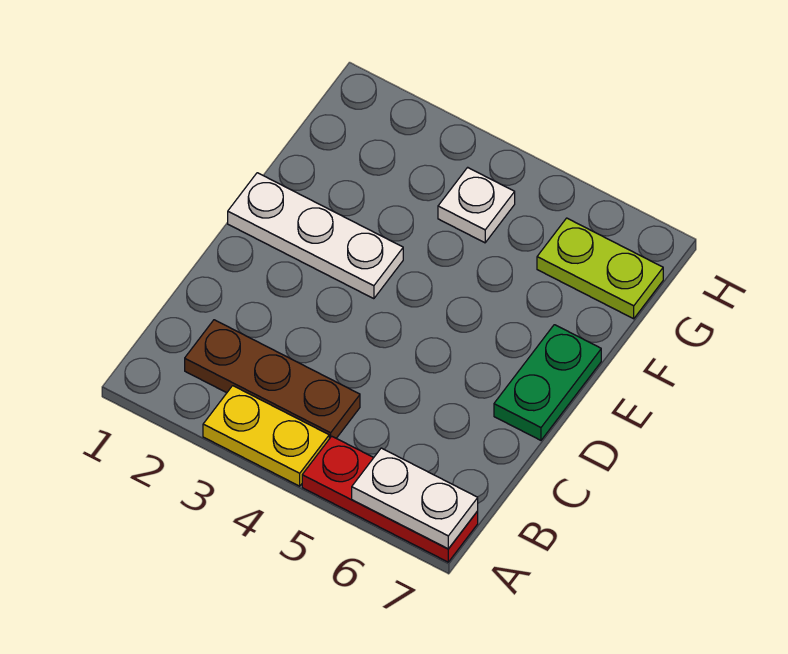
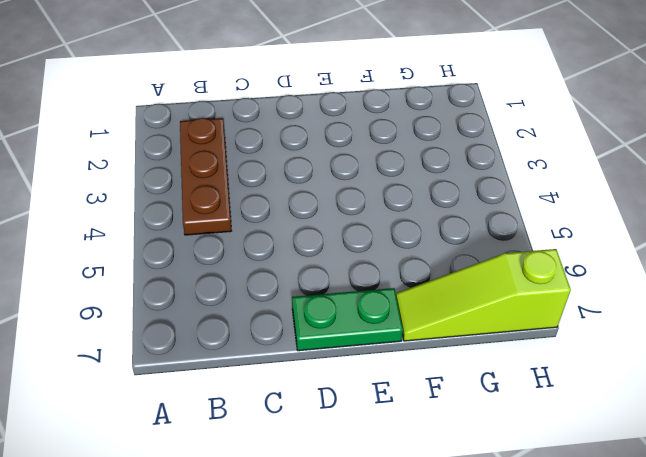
lime 1x3 slope [396,249,571,341] -> lime 1x2 plate [537,218,663,319]
none -> yellow 1x2 plate [203,386,329,486]
none -> red 1x3 plate [302,436,478,562]

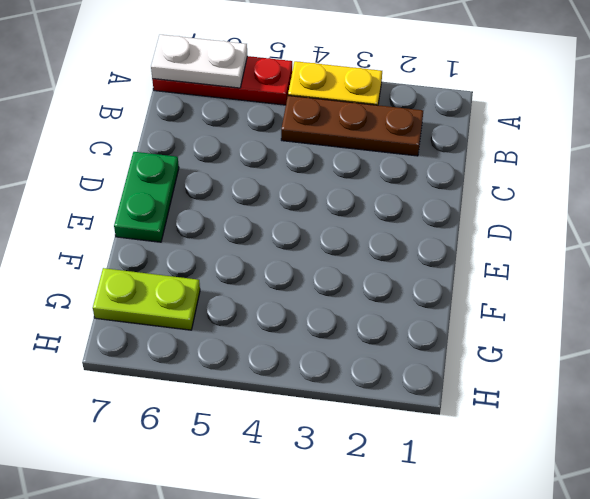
none -> white 1x3 plate [228,173,403,299]
none -> white 1x1 plate [438,167,515,243]

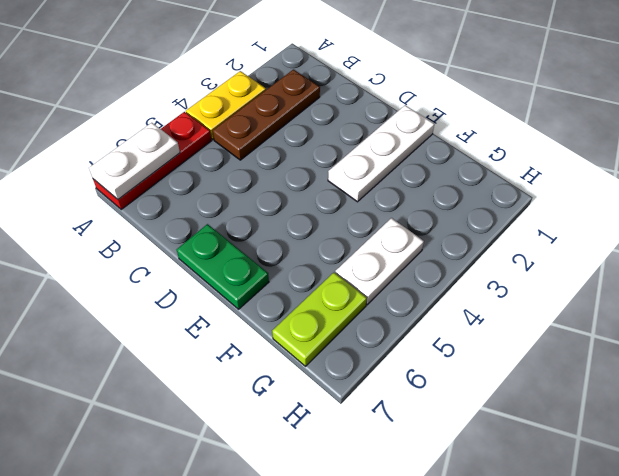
white 1x2 plate [335,218,424,305] -> white 1x1 plate [438,167,515,243]

